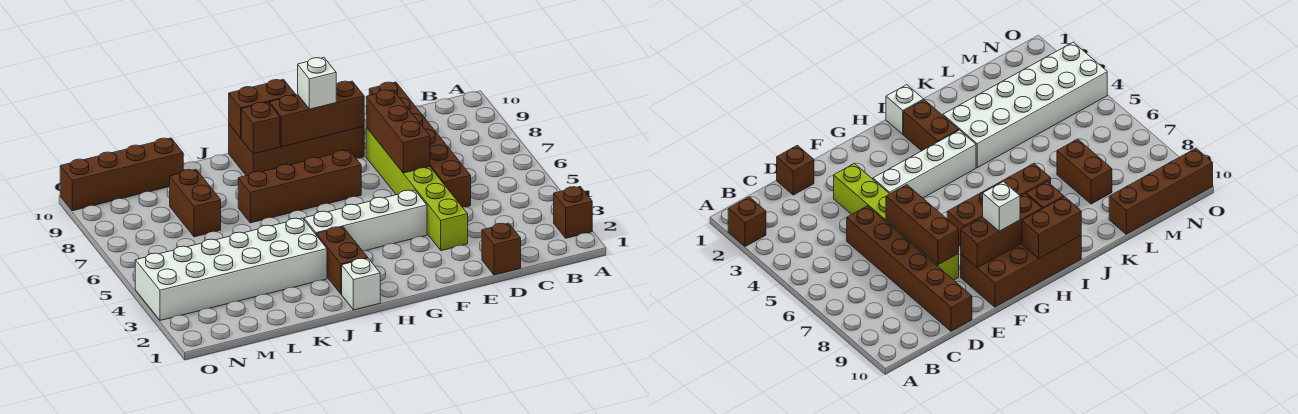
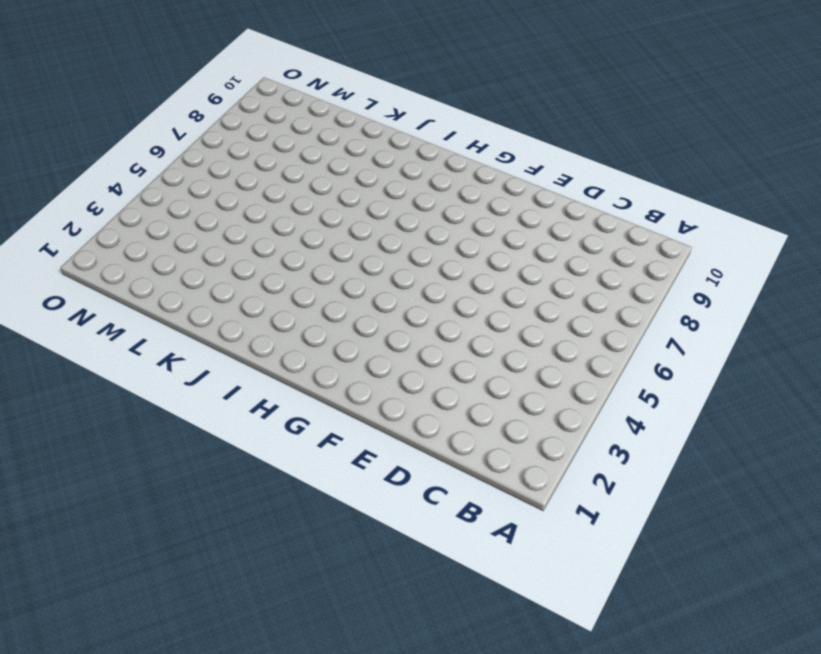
none -> brown 1x1 brick [554,187,592,238]
none -> brown 1x1 brick [482,223,521,275]
none -> brown 1x6 brick [369,82,471,207]

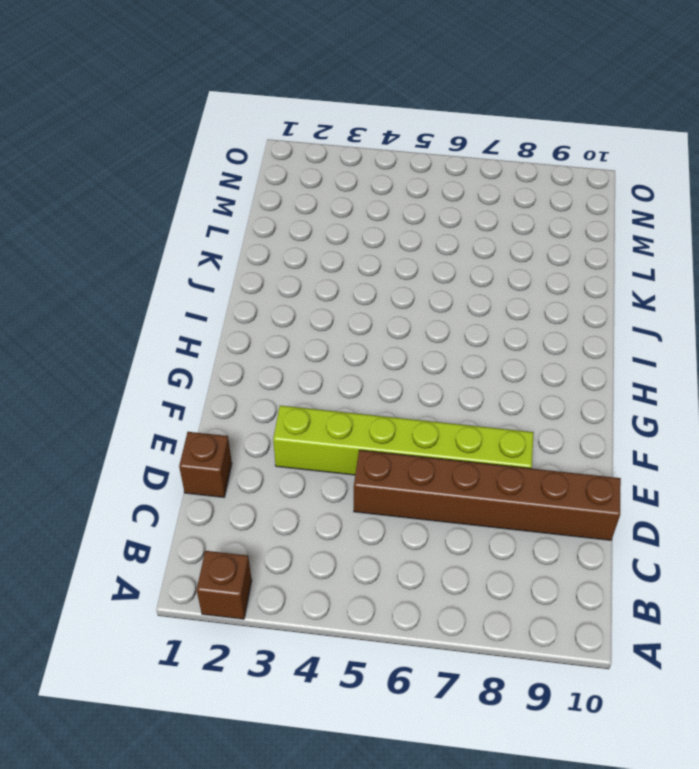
none -> white 1x4 brick [304,190,427,251]
none -> brown 2x4 brick [229,124,364,176]
none -> brown 1x4 brick [238,150,361,223]

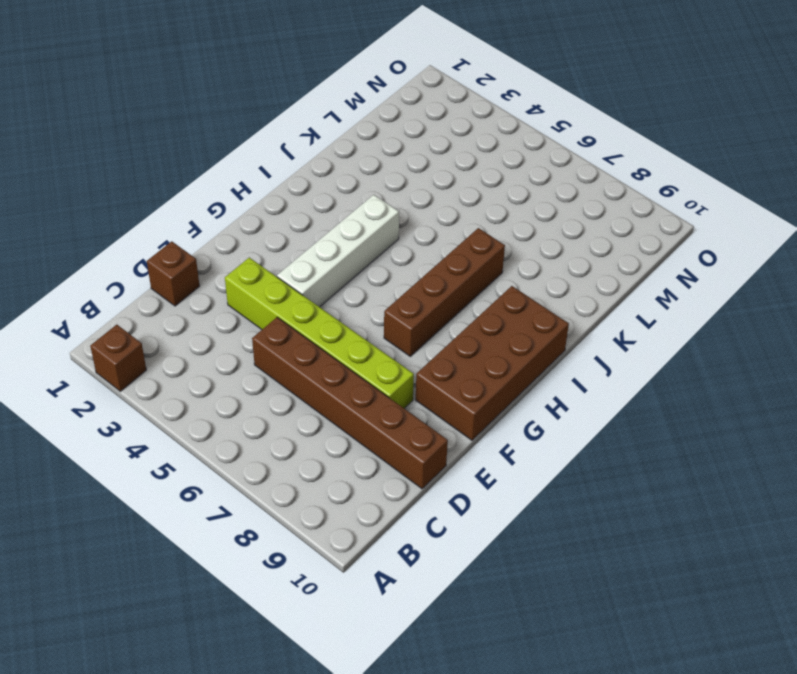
none -> white 1x1 brick [342,258,380,310]
none -> brown 1x2 brick [316,227,368,294]
none -> white 2x6 brick [135,218,327,320]

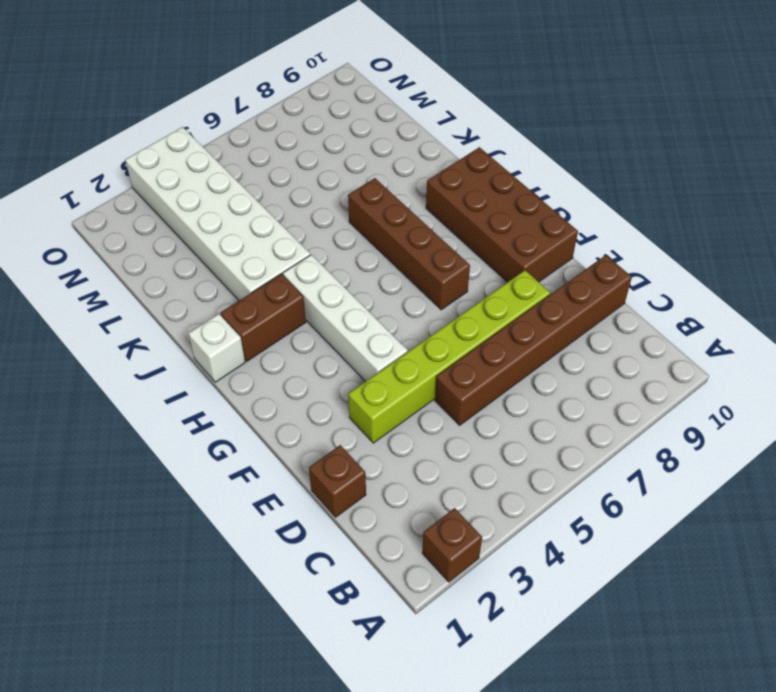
none -> brown 1x2 brick [170,170,221,237]
none -> brown 1x4 brick [60,138,183,211]
none -> brown 1x3 brick [366,90,430,173]

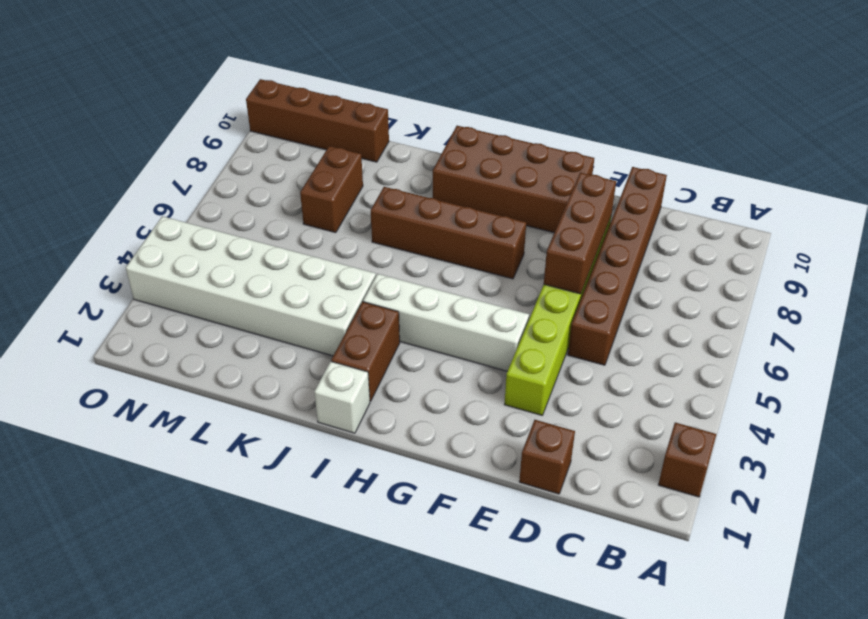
none -> brown 1x3 brick [269,81,364,147]
none -> brown 1x2 brick [229,79,296,138]
none -> brown 1x1 brick [241,102,280,154]

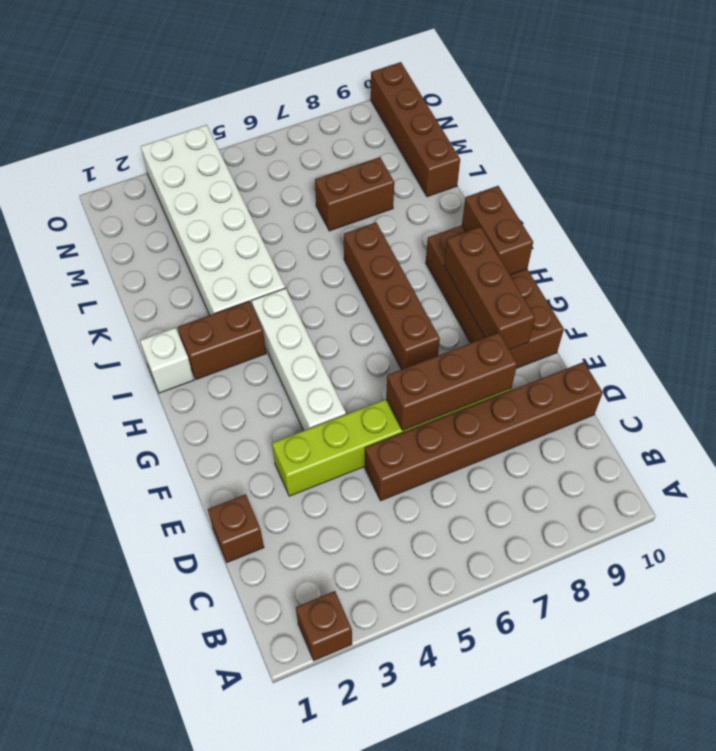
none -> brown 1x1 brick [241,102,280,154]
none -> white 1x1 brick [298,58,336,109]

